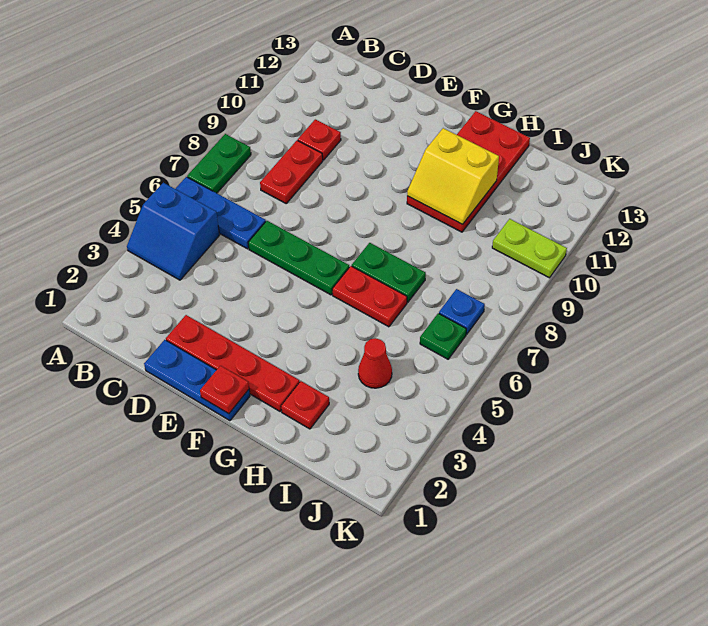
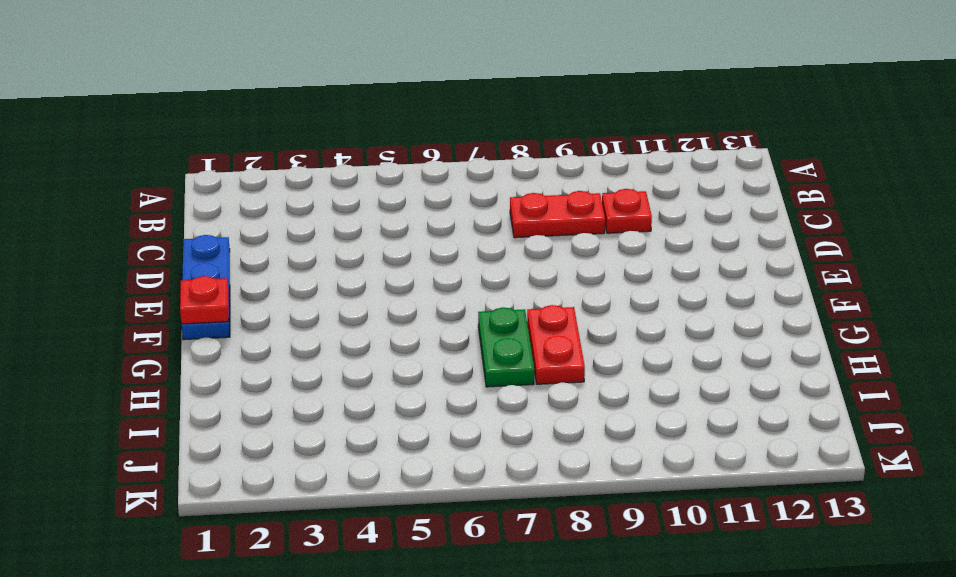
red 1x2 plate [527,305,585,384] -> red 1x2 plate moved to [332,266,407,327]
none -> blue 2x2 slope [127,183,220,280]
none -> blue 1x3 plate [176,177,266,249]
none -> green 1x2 plate [187,134,251,193]

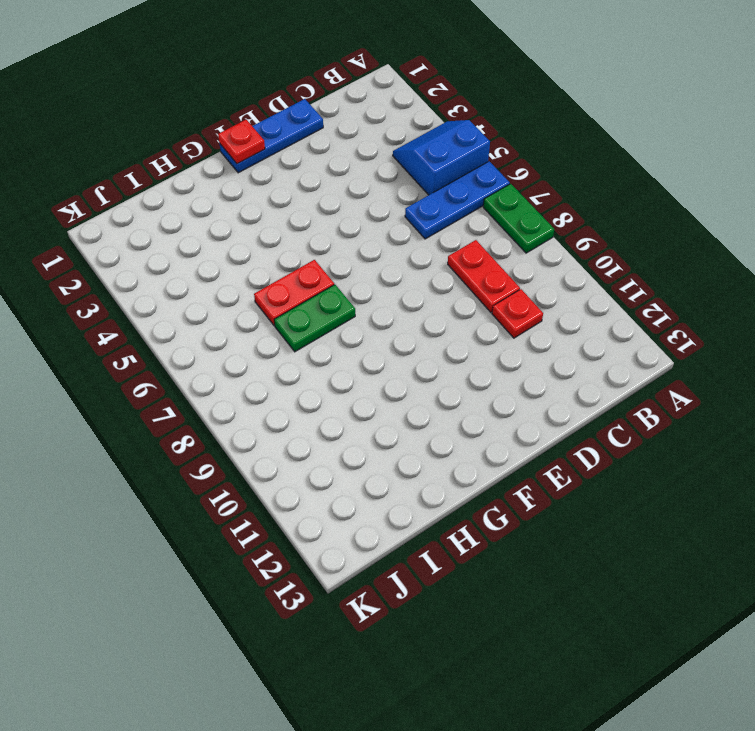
none -> red 1x4 plate [166,315,300,411]
none -> green 1x3 plate [248,221,349,295]
none -> red 2x4 plate [407,111,530,232]

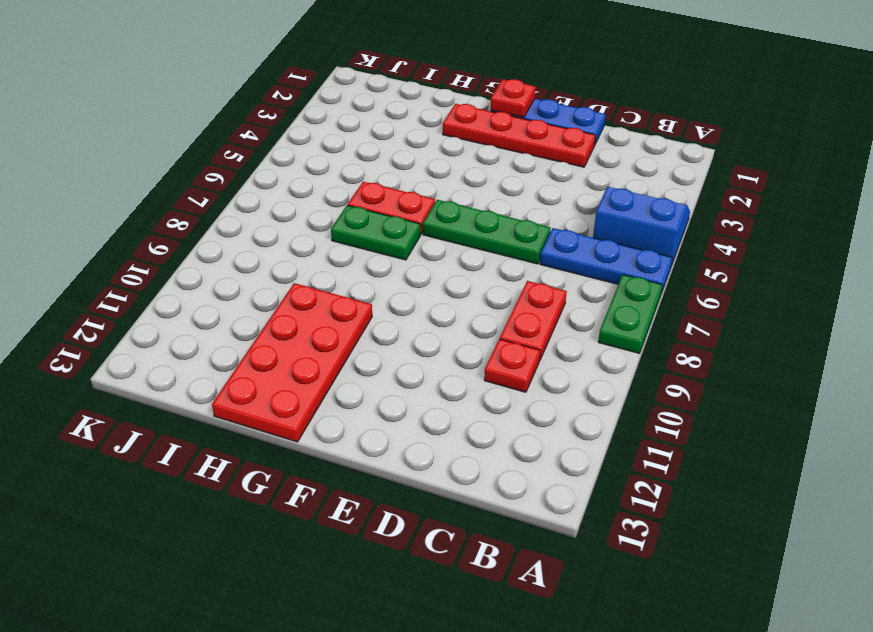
none -> red 1x1 plate [281,381,329,429]
none -> red 1x1 cone [358,338,392,388]
none -> green 1x1 plate [420,313,466,359]

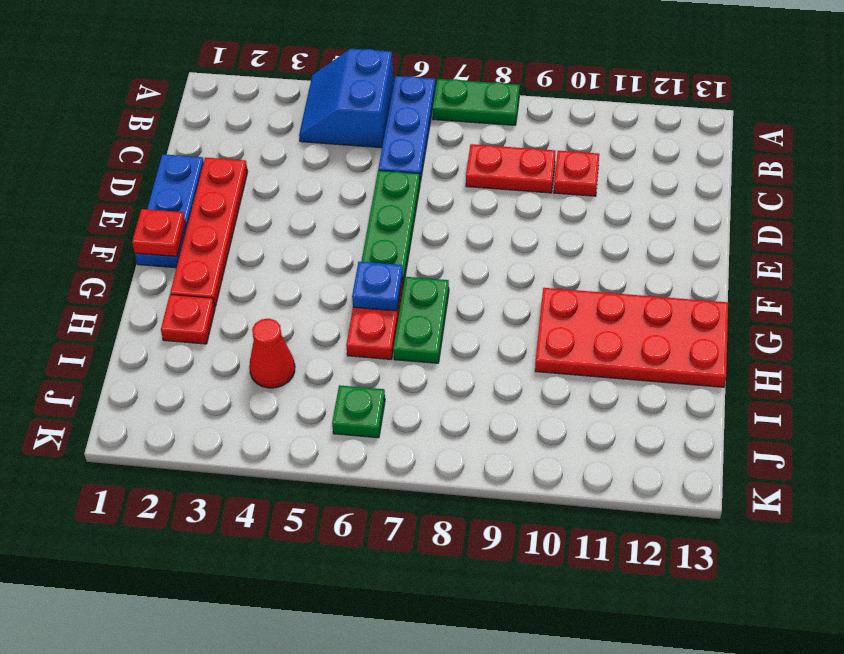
blue 1x1 plate [352,262,403,311] -> blue 1x1 plate moved to [439,289,485,334]
none -> lime 1x2 plate [492,219,567,278]
none -> yellow 2x2 slope [407,128,499,224]

